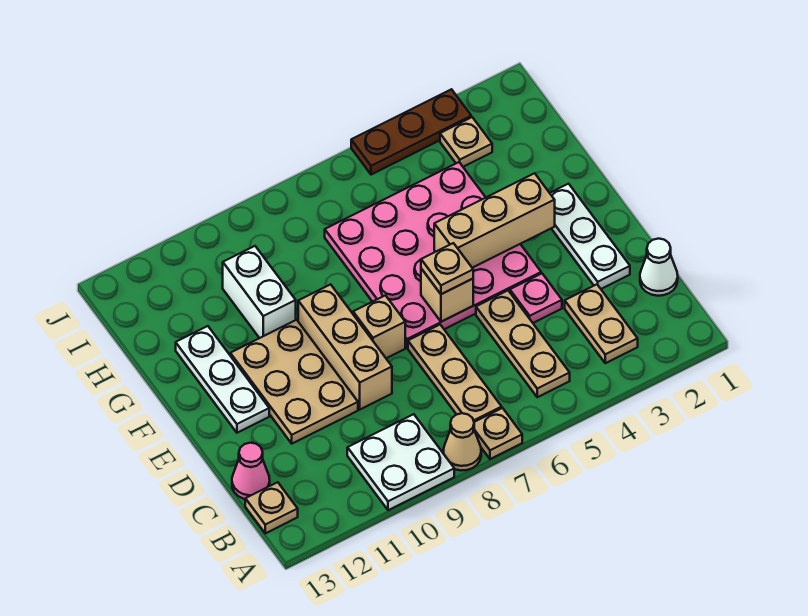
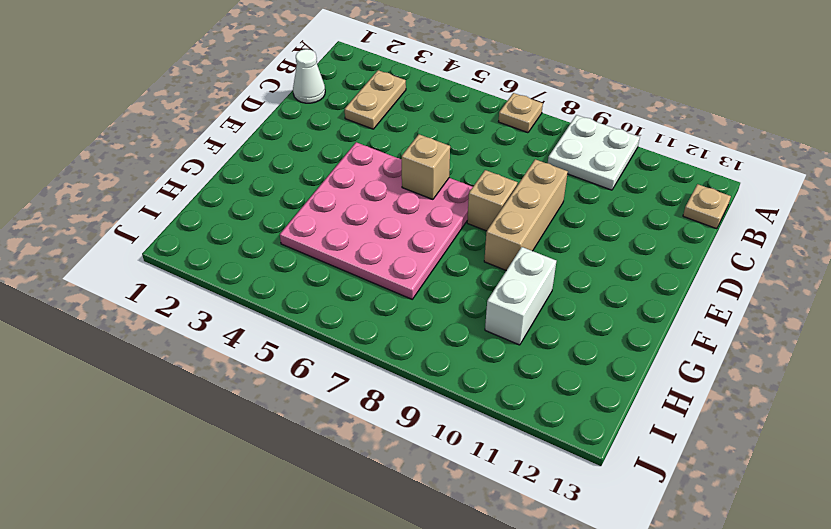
none -> tan 1x1 cone [443,413,481,470]
none -> tan 1x3 plate [476,291,570,397]
none -> tan 1x3 plate [408,325,502,422]

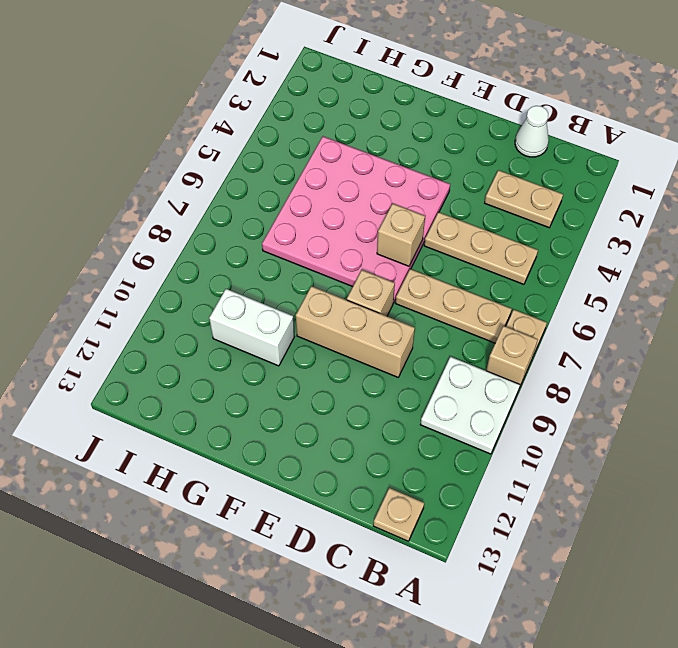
tan 1x1 brick [486,326,538,388] -> tan 1x1 cone [443,413,481,470]
none -> pink 1x1 cone [232,443,270,499]
none -> white 1x3 plate [550,184,630,289]
none -> pink 1x1 plate [510,273,562,323]

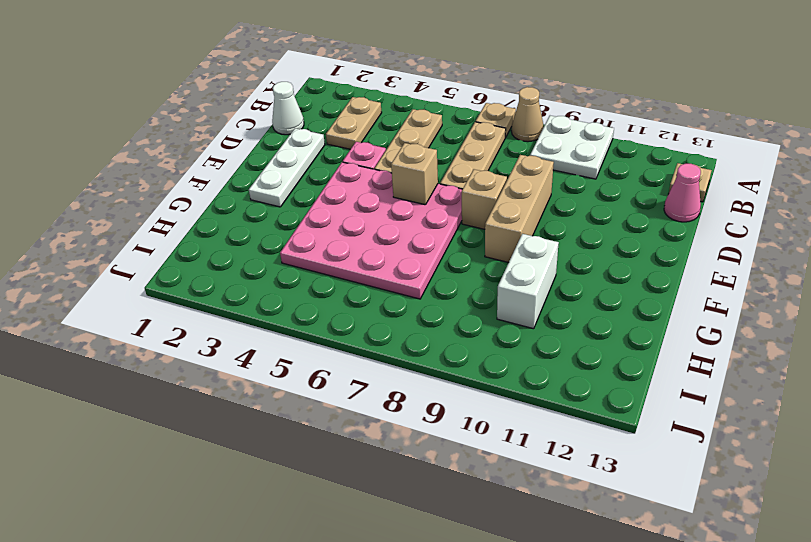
none -> tan 2x3 plate [230,320,358,444]
none -> white 1x3 plate [176,326,269,433]
none -> tan 1x1 plate [440,117,492,167]

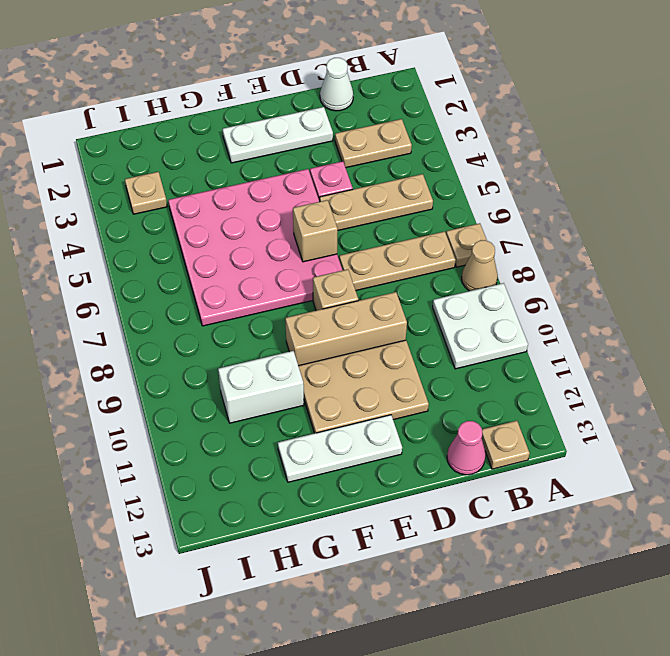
none -> brown 1x3 plate [351,89,471,175]
none -> tan 1x3 brick [434,173,555,268]
none -> tan 1x1 plate [421,243,473,294]

